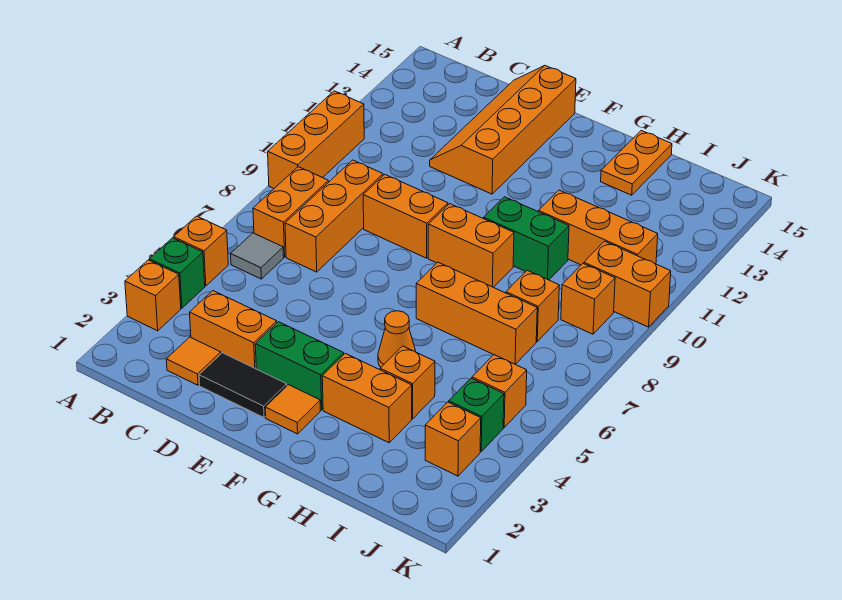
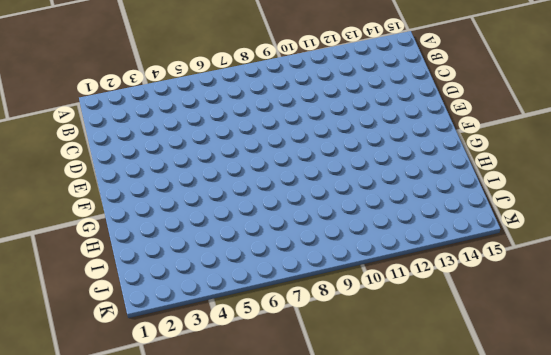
none -> orange 1x1 brick [125,260,181,331]
none -> green 1x1 brick [149,238,205,308]
none -> orange 1x1 brick [174,216,228,286]

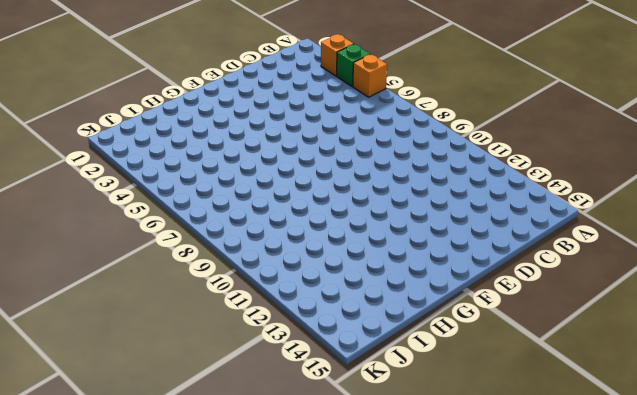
none -> orange 1x3 brick [268,91,364,188]
none -> grey 1x1 tile [231,233,284,279]
none -> orange 1x2 brick [253,167,329,257]

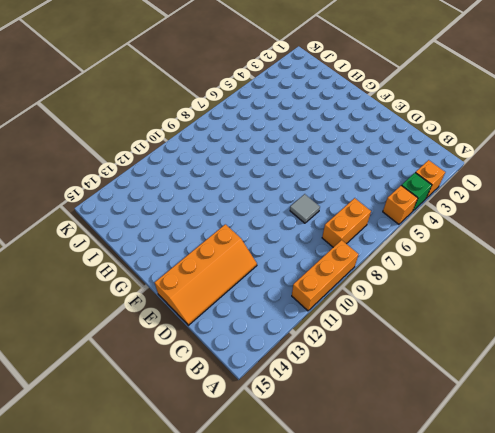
grey 1x1 tile [290,194,320,223] -> grey 1x1 tile moved to [231,233,284,279]
none -> orange 1x1 tile [166,337,221,385]
none -> orange 1x2 brick [190,291,277,369]
none -> orange 1x3 brick [285,160,383,272]

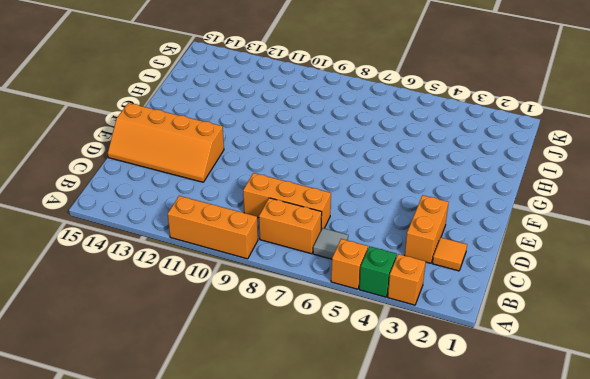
none -> black 1x2 tile [199,353,287,417]
none -> orange 1x2 brick [363,175,448,258]
none -> green 1x2 brick [255,322,344,410]

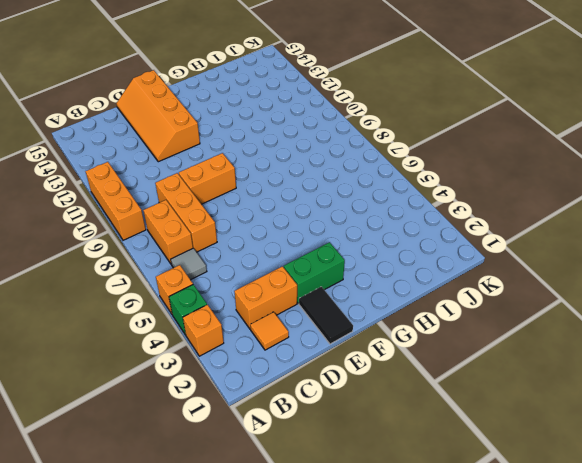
black 1x2 tile [299,287,353,344] -> black 1x2 tile turned to [199,353,287,417]
none -> orange 1x1 tile [265,385,320,434]
none -> orange 1x2 brick [428,204,514,287]
none -> orange 1x2 brick [322,353,412,443]

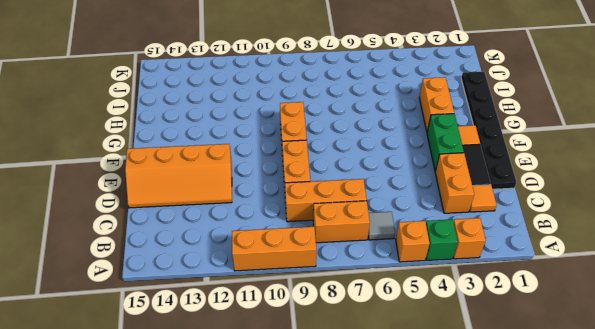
black 1x6 plate [461,71,516,189] -> none
none -> orange 1x1 cone [378,311,416,367]
none -> orange 1x3 brick [416,262,537,364]
none -> green 1x2 brick [484,197,569,280]

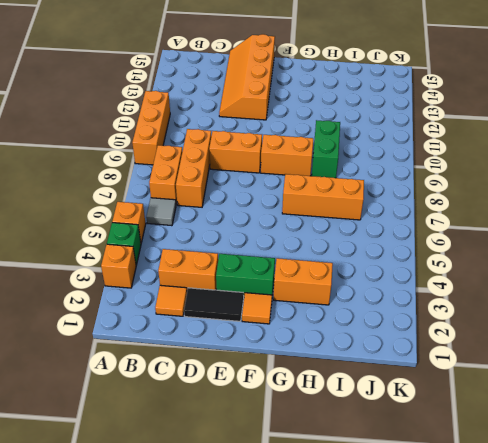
green 1x2 brick [312,120,340,178] -> green 1x2 brick turned to [484,197,569,280]
none -> orange 1x1 cone [378,311,416,367]
none -> orange 1x1 brick [380,346,435,419]
none -> orange 1x3 brick [538,190,658,265]

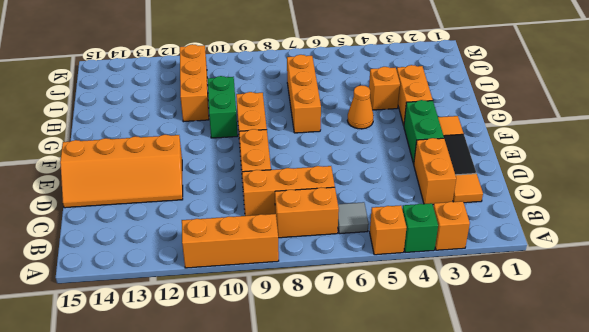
none -> orange 1x2 plate [601,131,672,195]
none -> orange 1x1 brick [506,270,559,341]
none -> orange 1x1 brick [425,402,481,476]

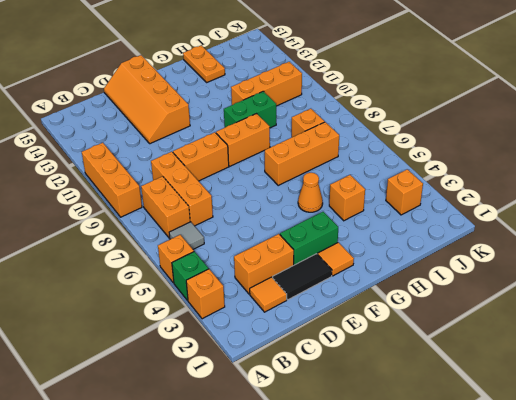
none -> orange 1x2 brick [322,353,412,443]
none -> green 1x1 brick [449,378,504,451]
none -> orange 1x1 brick [472,355,527,427]

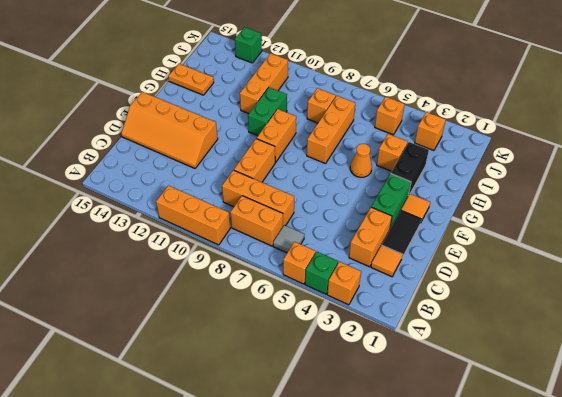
black 1x2 brick [391,142,429,194] -> orange 1x2 brick [322,353,412,443]
green 1x1 brick [235,27,262,63] -> green 1x1 brick moved to [449,378,504,451]
none -> orange 1x1 brick [561,263,615,334]
none -> orange 1x2 brick [584,241,671,327]

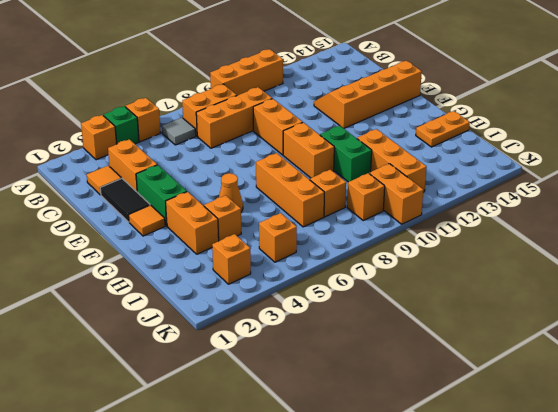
none -> green 1x1 brick [449,378,504,451]

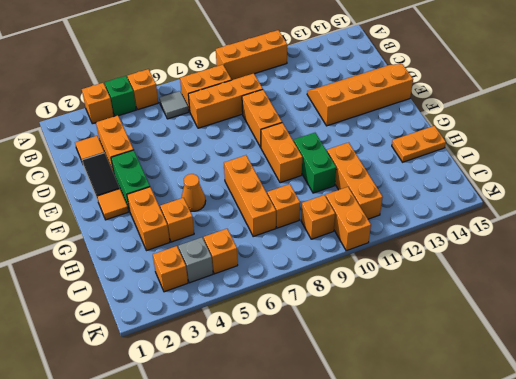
grey 1x1 brick [178,237,213,283] -> green 1x1 brick [449,378,504,451]

